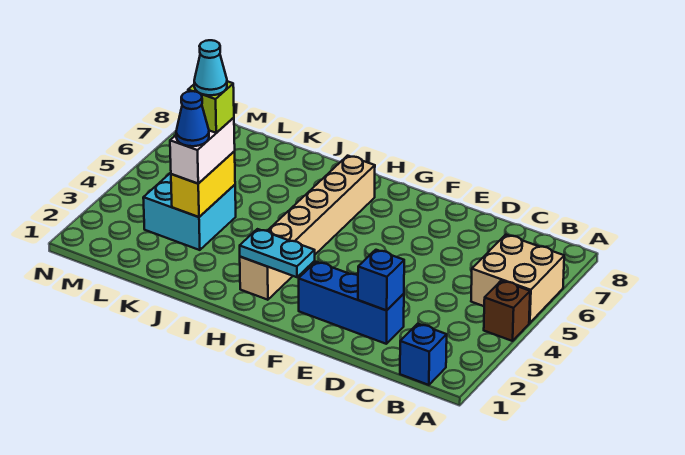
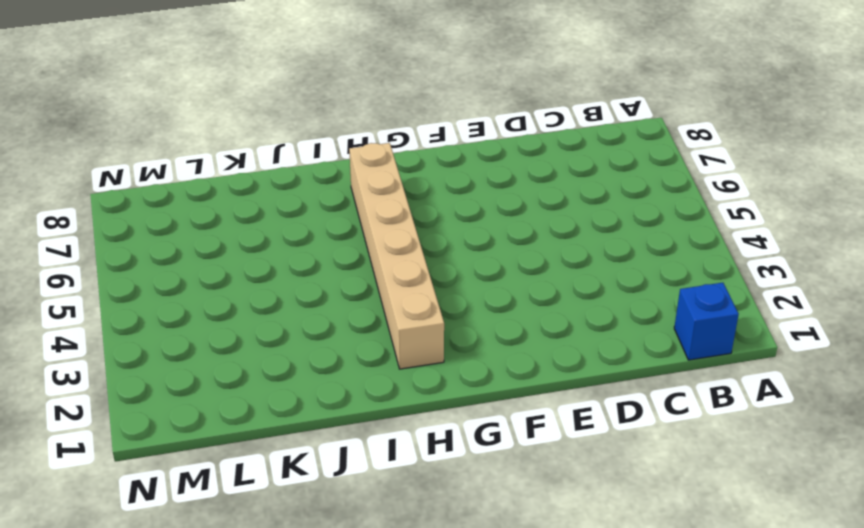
none -> brown 1x1 brick [484,281,530,341]
none -> tan 2x2 brick [471,235,564,323]
none -> blue 1x3 brick [299,262,404,344]

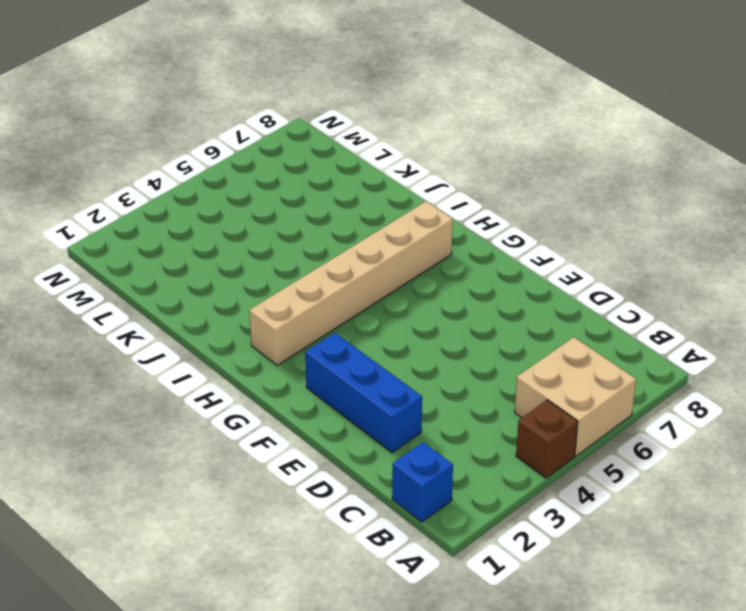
none -> cyan 2x2 brick [143,173,236,250]
none -> blue 1x1 brick [358,250,404,310]
none -> cyan 1x2 plate [240,229,315,277]

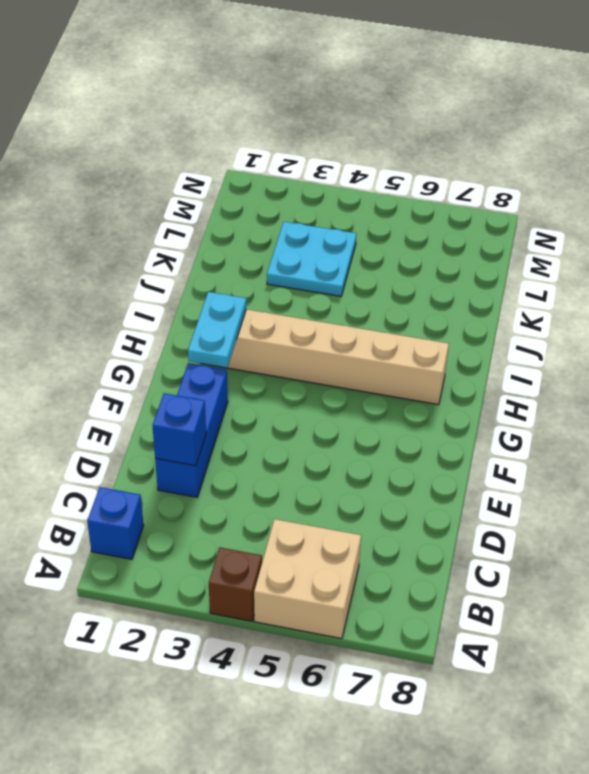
cyan 2x2 plate [267,222,356,296] -> cyan 2x2 brick [143,173,236,250]
none -> yellow 1x2 brick [171,151,235,217]
none -> white 1x2 brick [170,118,235,184]
none -> blue 1x1 cone [176,91,209,146]

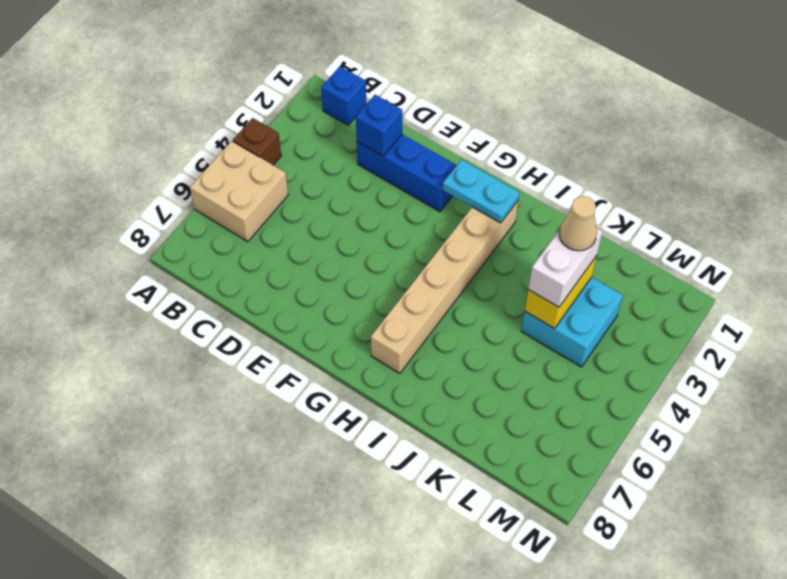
tan 1x1 cone [559,196,597,251] -> blue 1x1 cone [176,91,209,146]
none -> lime 1x1 brick [188,81,234,133]
none -> cyan 1x1 cone [194,40,227,95]

